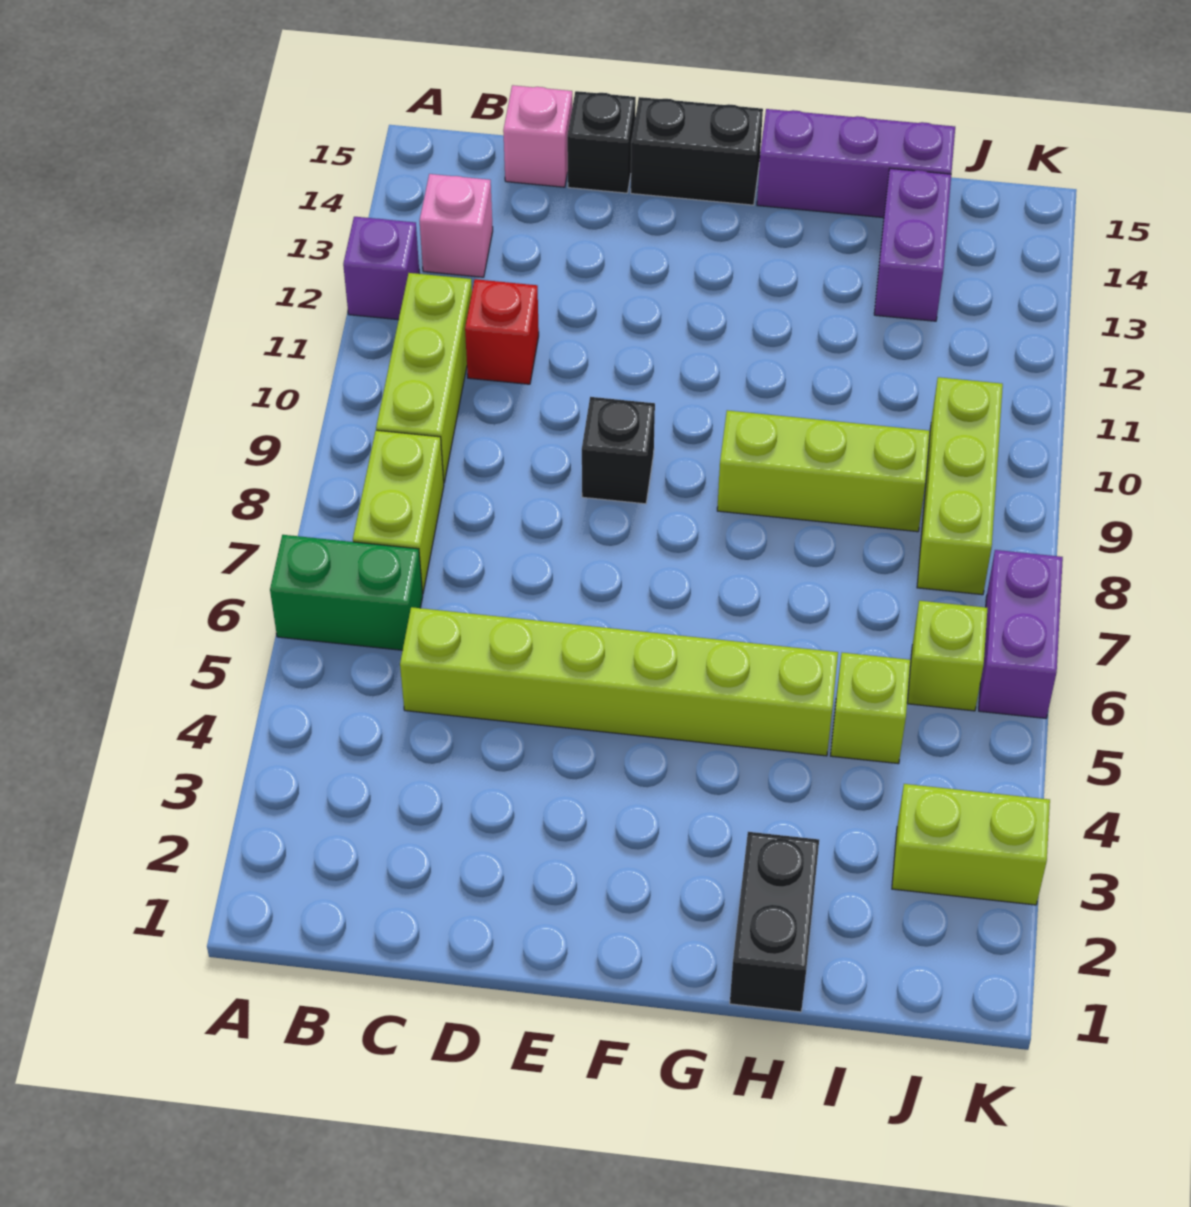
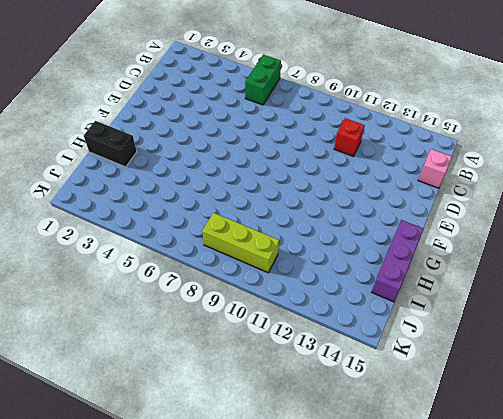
none -> purple 1x1 brick [343,217,419,320]
none -> lime 1x2 brick [353,430,444,594]
none -> lime 1x3 brick [376,273,472,482]

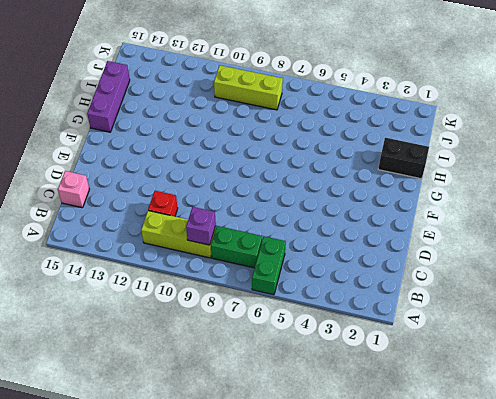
green 1x2 brick [211,226,262,268] -> lime 1x2 brick [353,430,444,594]
purple 1x1 brick [186,207,216,245] -> purple 1x1 brick moved to [343,217,419,320]
none -> pink 1x1 brick [420,174,493,277]
none -> lime 1x6 brick [400,607,838,756]
none -> black 1x1 brick [567,91,636,193]

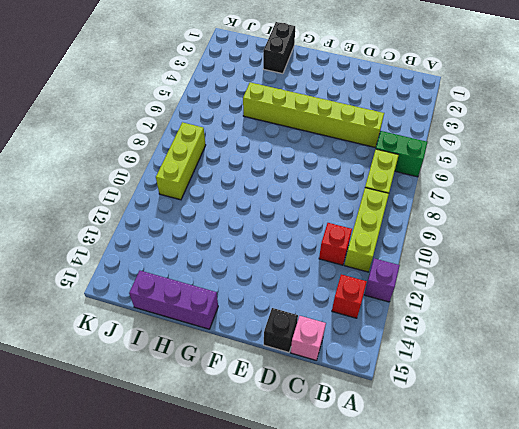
red 1x1 brick [332,275,367,318] -> pink 1x1 brick [420,174,493,277]
none -> black 1x1 brick [582,397,655,504]
none -> black 1x2 brick [631,97,763,205]
none -> lime 1x3 brick [717,410,930,532]

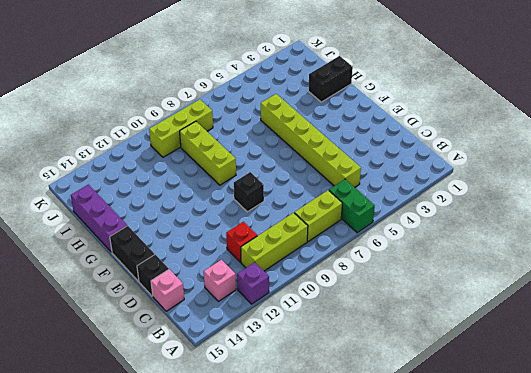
none -> lime 1x1 brick [831,653,911,764]
none -> purple 1x2 brick [874,168,951,321]
none -> lime 1x2 brick [892,784,1050,905]

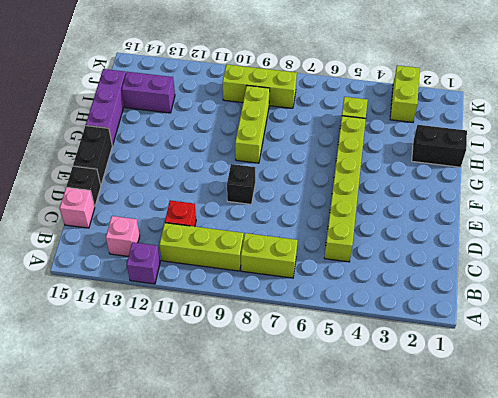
none -> green 1x2 brick [270,535,423,650]
none -> lime 1x1 brick [907,601,987,711]
none -> purple 1x2 brick [979,550,1063,718]

